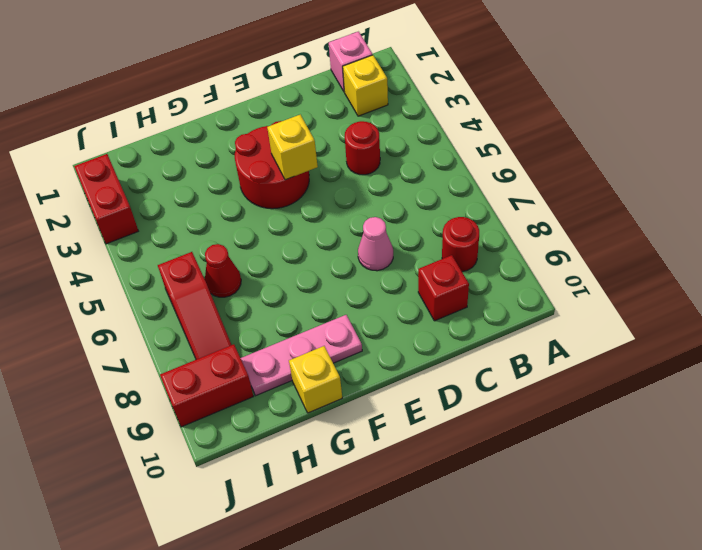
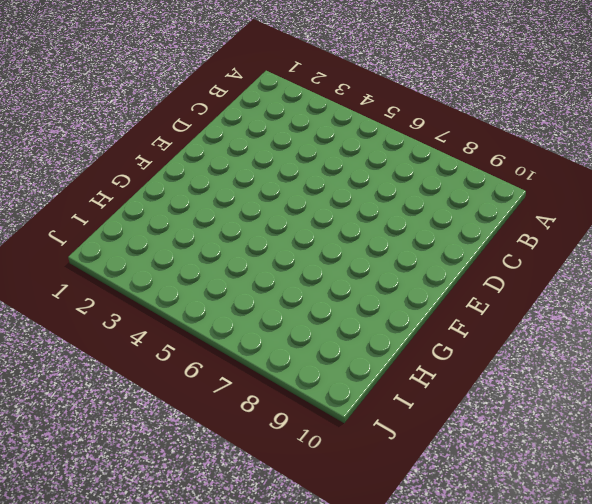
none -> pink 1x1 brick [329,32,372,91]
none -> yellow 1x1 brick [343,55,388,116]
none -> red 1x1 round brick [442,217,479,272]

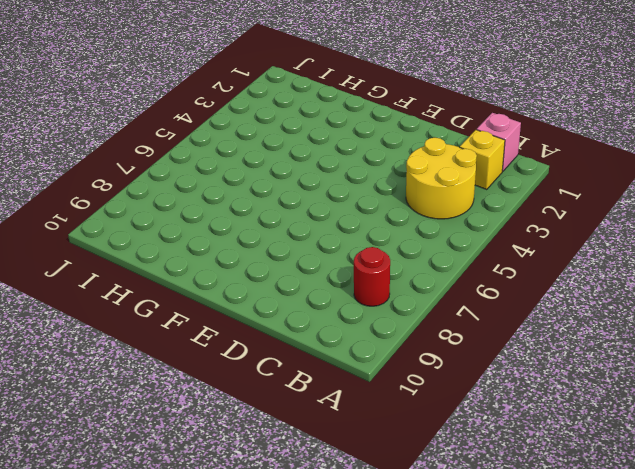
yellow 2x2 round brick [406,138,477,219] -> red 1x1 round brick [345,121,380,175]
none -> red 1x1 brick [418,255,469,321]
none -> pink 1x1 cone [358,217,393,271]
none -> red 2x2 round brick [235,121,309,209]

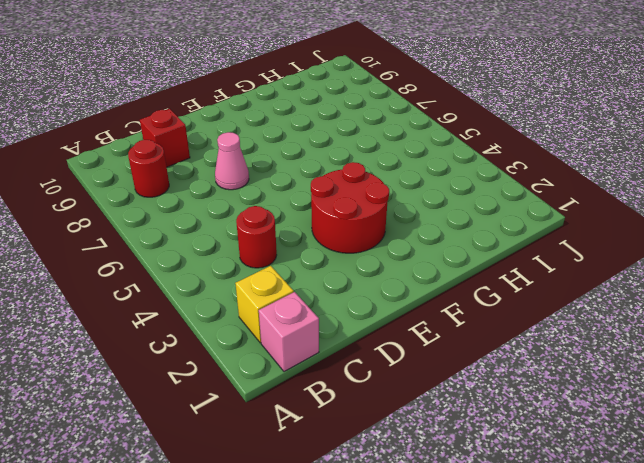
none -> pink 1x3 plate [241,315,362,396]
none -> yellow 1x1 brick [289,346,342,413]
none -> red 1x1 cone [205,244,241,297]

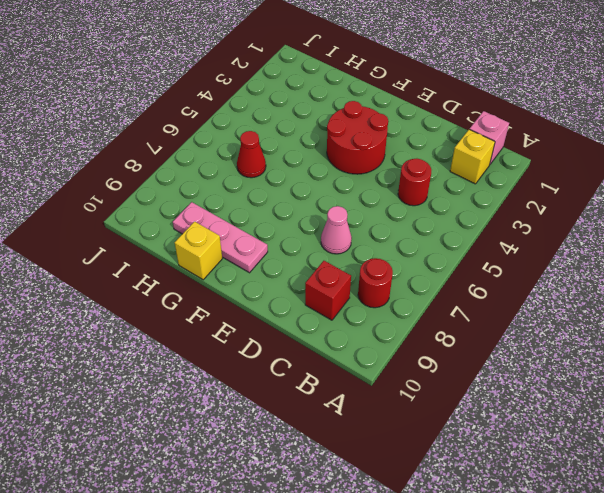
none -> red 1x3 slope [158,252,232,360]
none -> red 1x2 brick [160,344,254,427]
none -> red 1x2 brick [74,154,138,244]

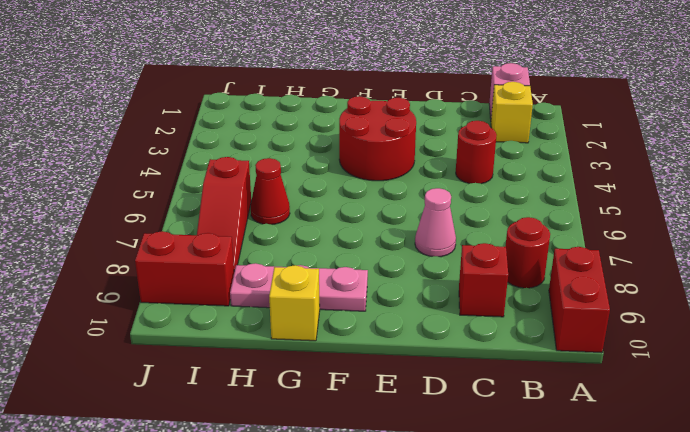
red 1x2 brick [549,247,610,353] -> red 1x2 brick moved to [74,154,138,244]
none -> yellow 1x1 brick [267,115,318,180]

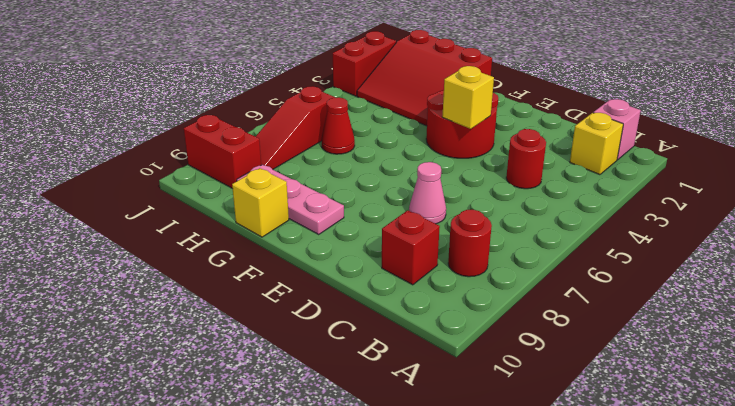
red 3x3 slope [357,30,492,126] -> none

